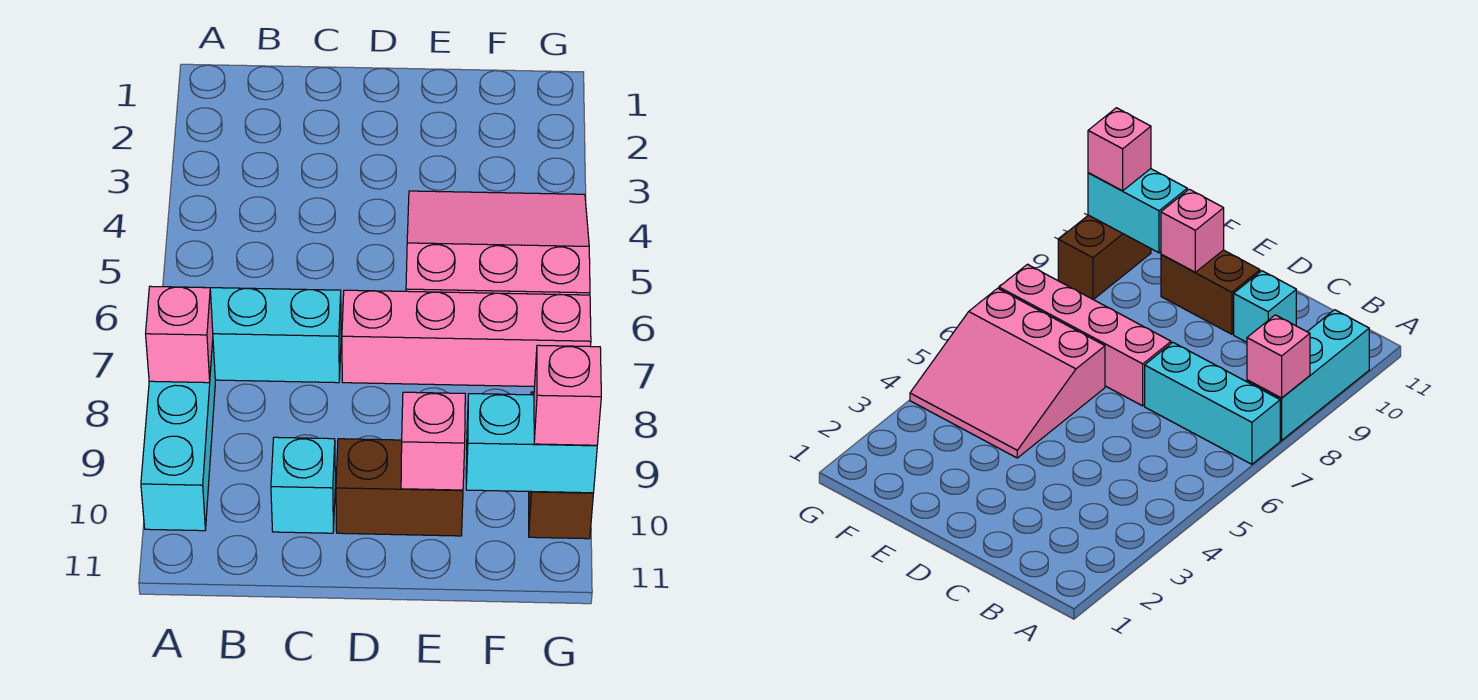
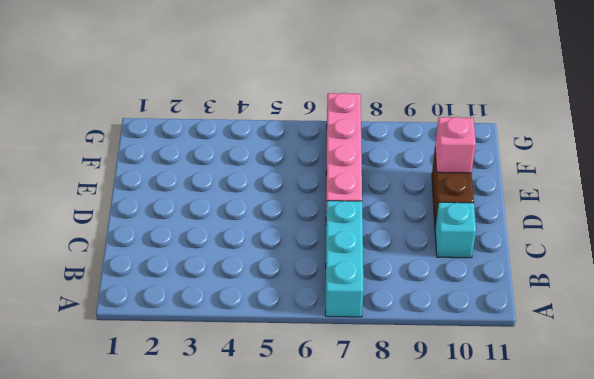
none -> cyan 1x3 brick [141,342,215,531]
none -> pink 3x3 slope [406,191,590,295]

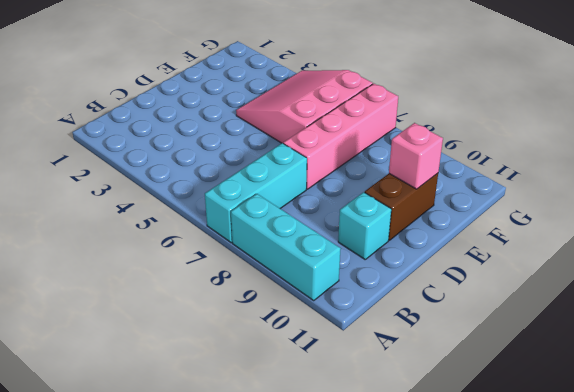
none -> brown 1x2 brick [529,392,593,539]
none -> pink 1x1 brick [146,286,213,383]

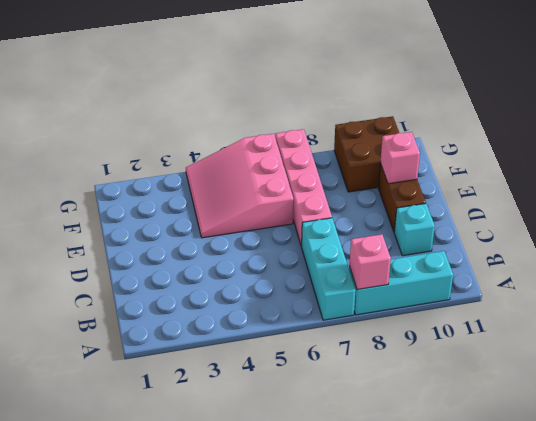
brown 2x2 brick [334,116,399,192] -> brown 1x2 brick [529,392,593,539]
none -> cyan 1x2 brick [466,394,597,493]
none -> pink 1x1 brick [534,345,601,445]

